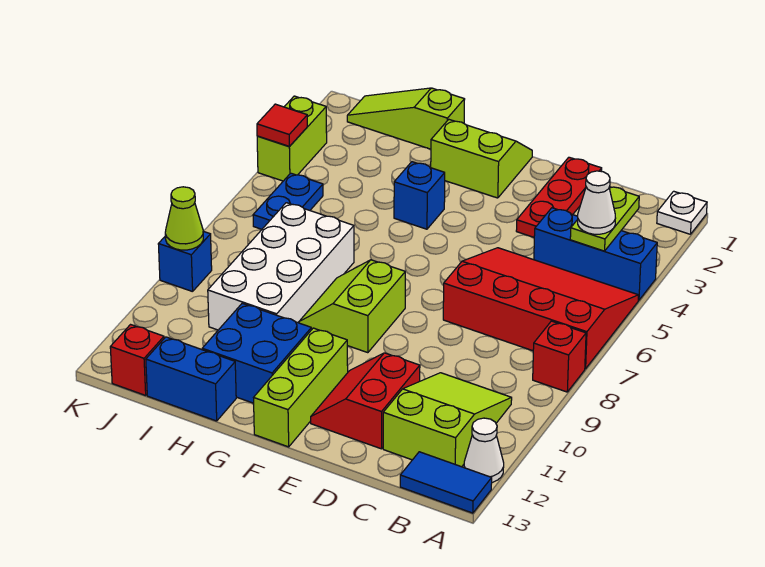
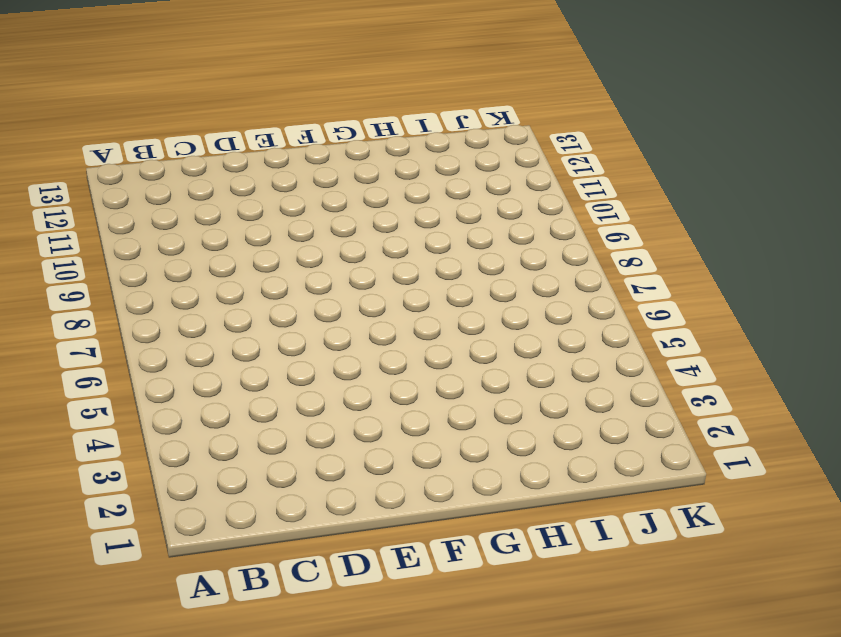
none -> white 1x1 plate [657,191,707,234]
none -> blue 1x3 brick [534,208,657,300]
none -> red 3x4 slope [443,248,638,369]

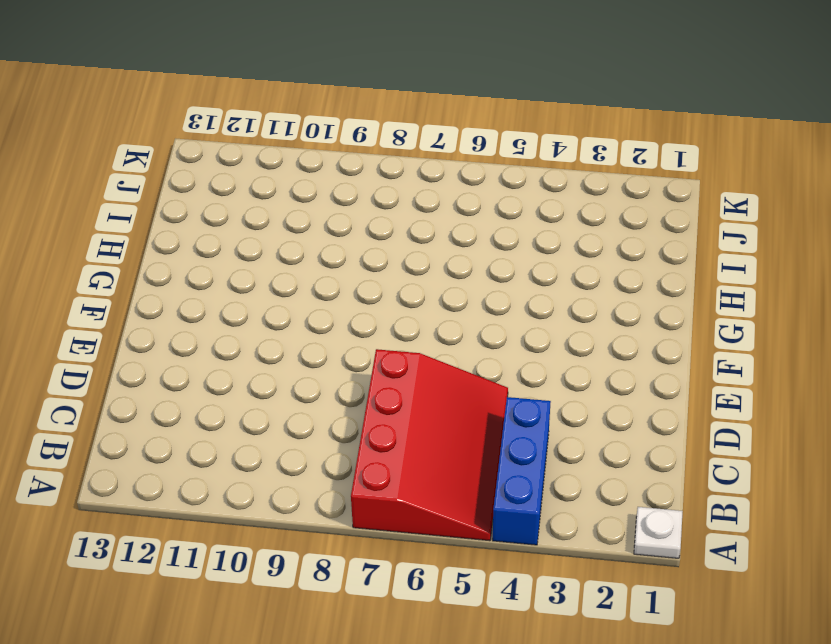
none -> red 1x1 brick [533,321,586,392]
none -> white 1x1 cone [464,418,504,482]
none -> blue 1x2 tile [400,452,492,513]

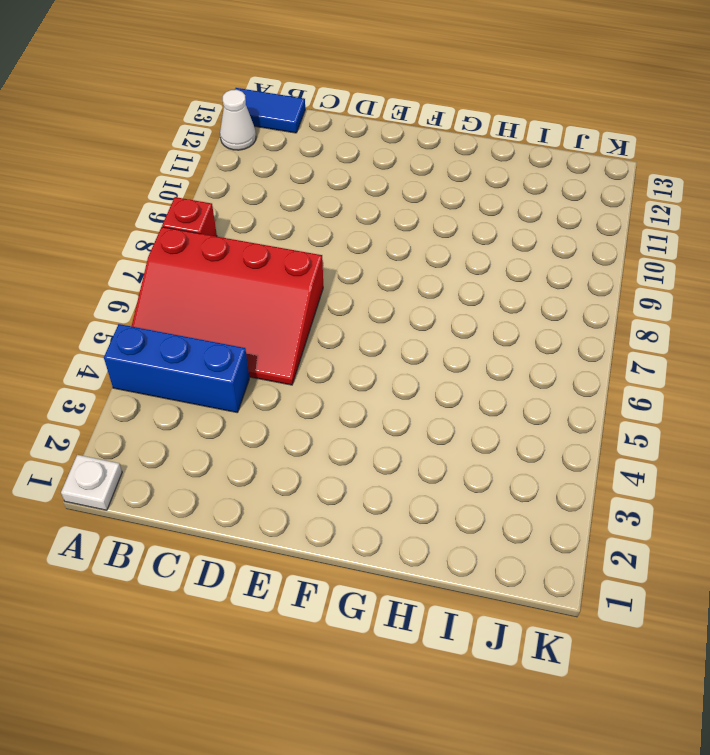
none -> lime 2x3 slope [383,373,512,467]
none -> red 1x3 plate [516,157,602,237]
none -> red 2x2 slope [311,353,420,449]

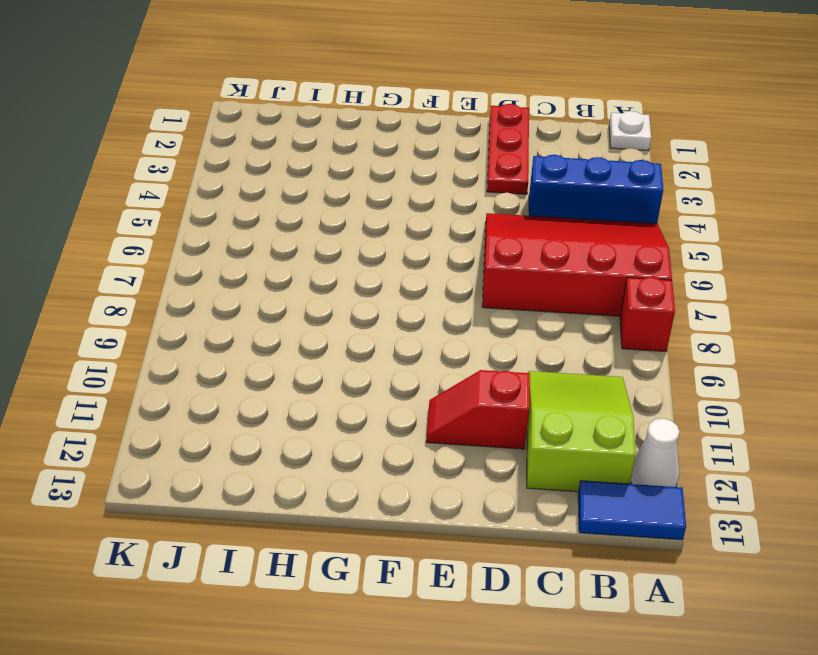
red 1x2 slope [426,370,530,449] -> red 2x2 slope [311,353,420,449]
none -> lime 2x2 slope [431,120,532,198]
none -> lime 2x2 slope [299,260,405,353]
none -> lime 1x3 brick [254,328,348,447]

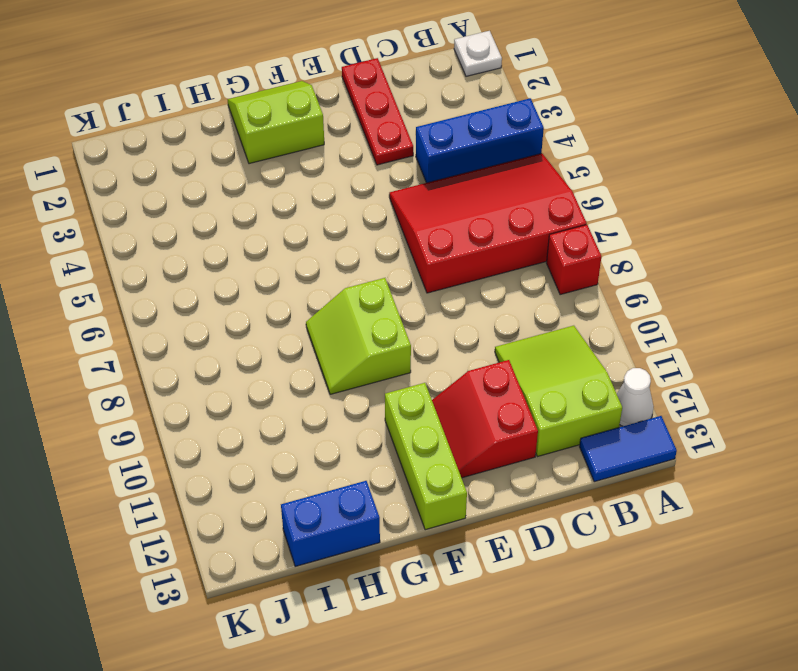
none -> blue 1x1 brick [394,162,445,229]
none -> blue 2x2 brick [202,303,311,403]
none -> lime 1x3 slope [347,88,465,149]

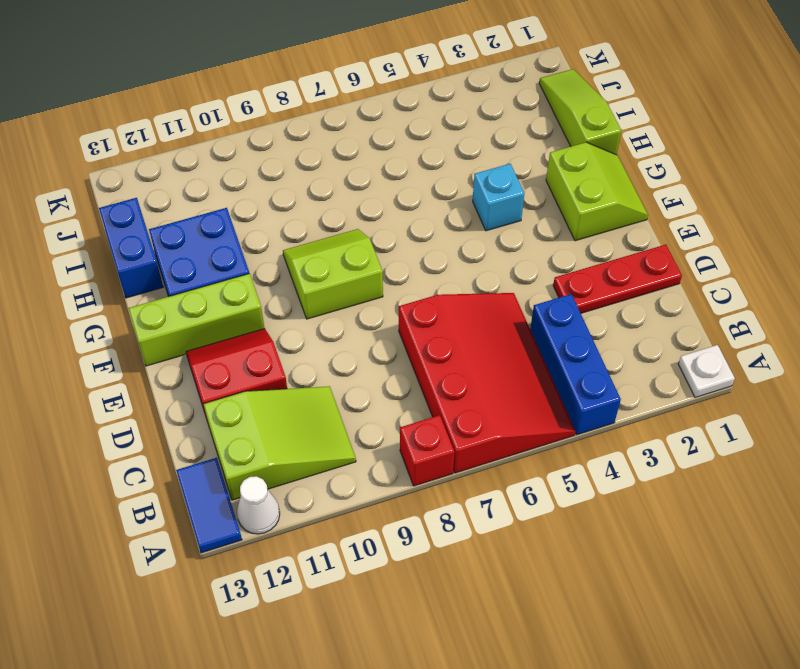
cyan 1x1 brick [473,164,524,231] -> blue 1x1 brick [394,162,445,229]
none -> white 2x4 brick [208,203,354,330]
none -> blue 1x2 plate [253,173,323,229]
none -> red 1x1 brick [110,325,164,395]

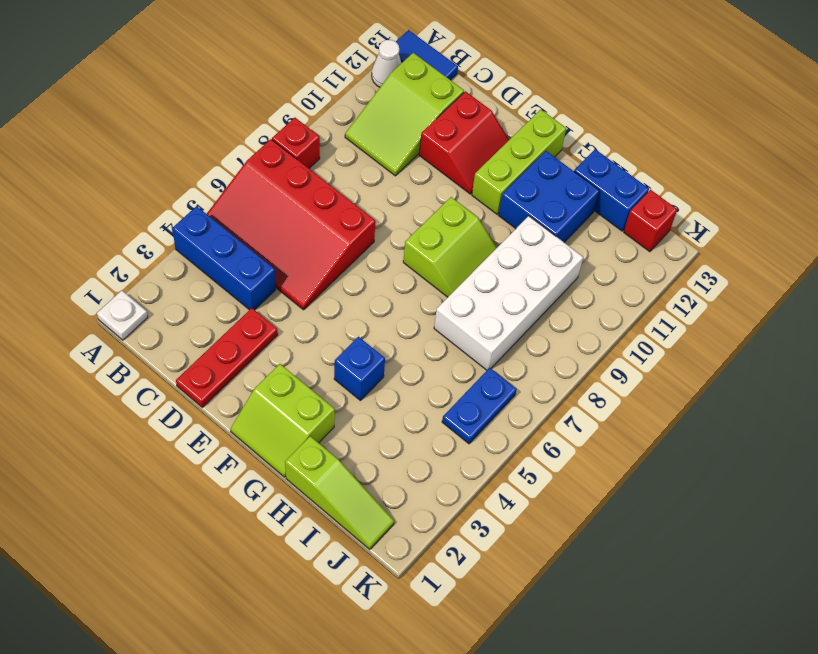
none -> lime 1x2 brick [257,96,327,181]
none -> blue 1x1 brick [158,231,212,292]
none -> lime 1x2 plate [570,187,639,251]

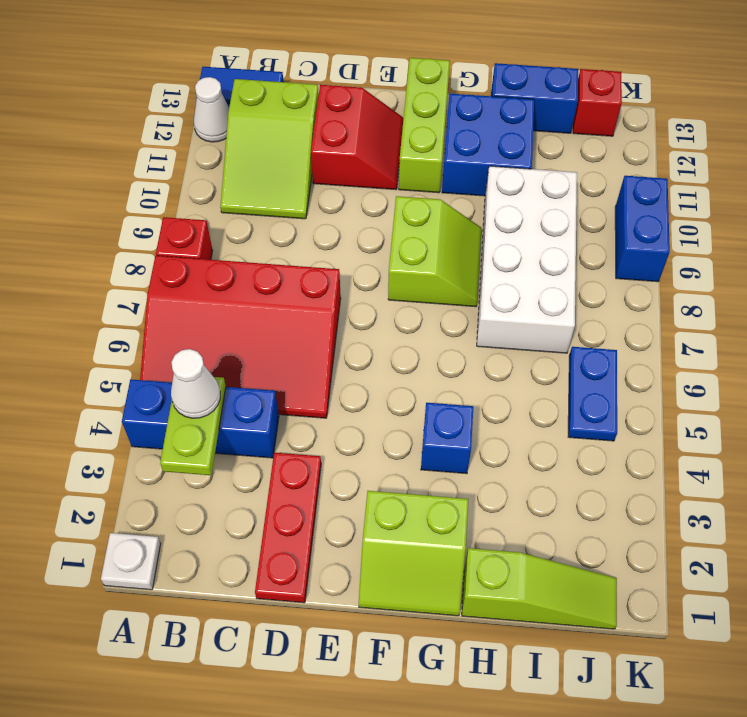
blue 1x2 brick [615,176,670,282] -> blue 1x1 brick [158,231,212,292]
none -> lime 1x2 brick [257,96,327,181]
none -> red 1x1 tile [257,104,308,146]
none -> lime 1x1 cone [165,187,203,250]

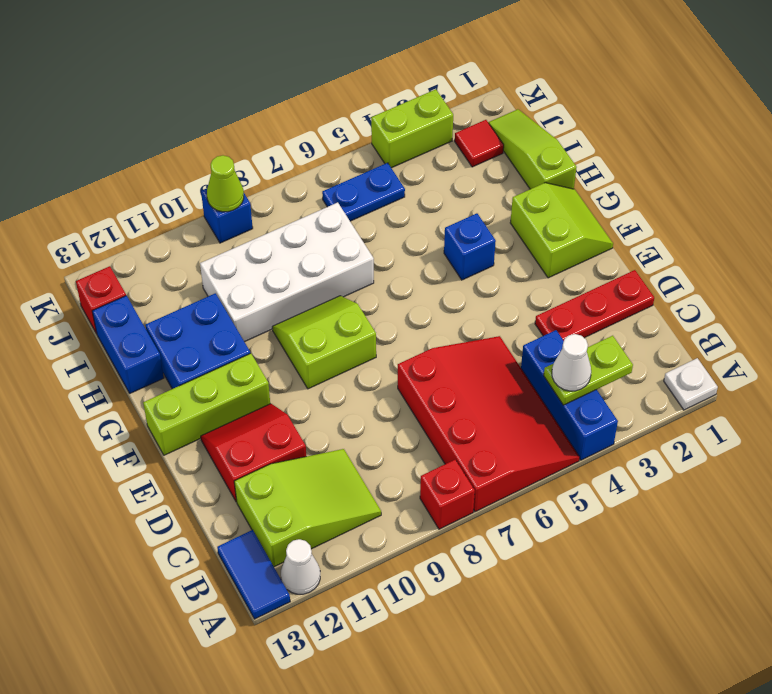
red 1x1 tile [455,120,504,167] -> red 1x1 tile moved to [257,104,308,146]

